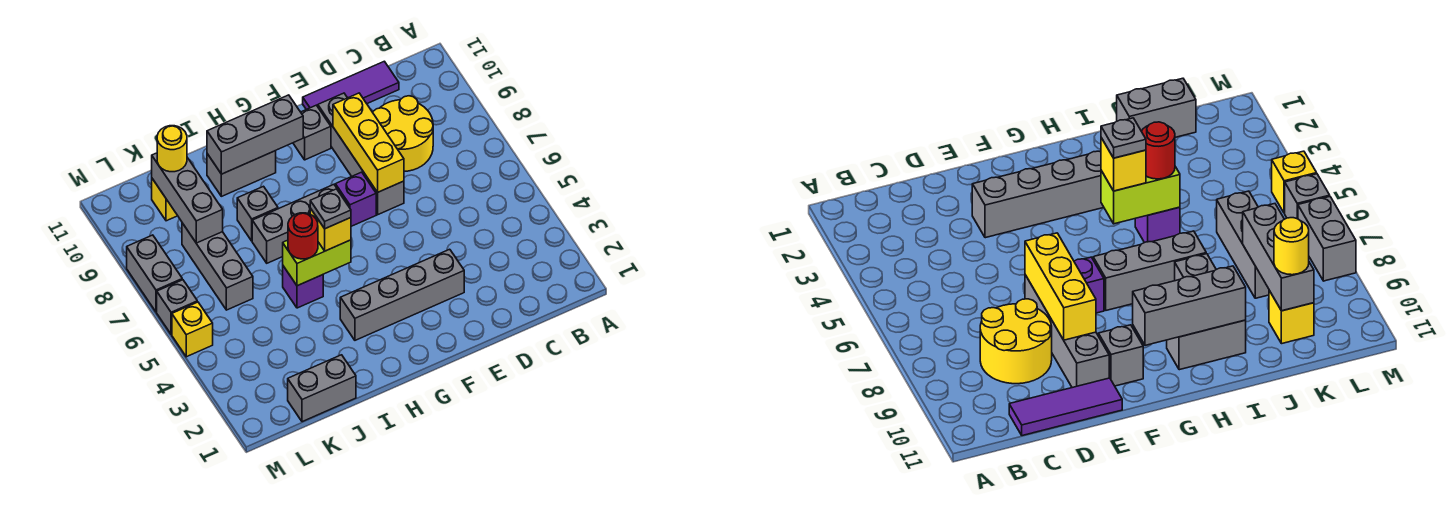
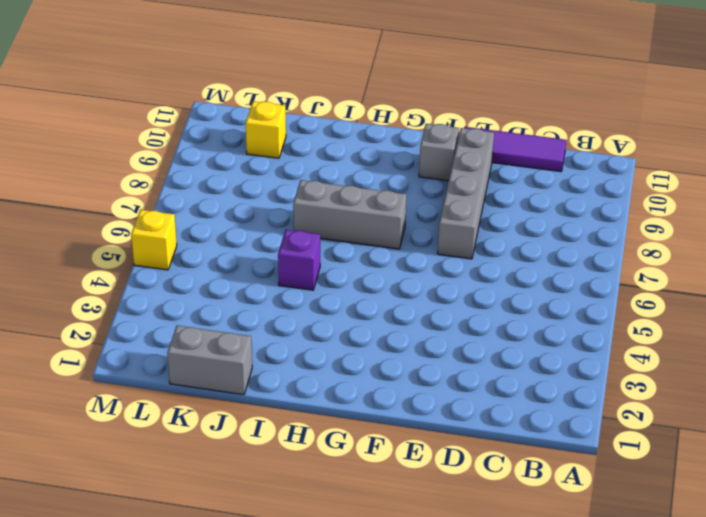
none -> yellow 2x2 round brick [373,96,433,171]
none -> grey 1x4 brick [340,249,464,340]
none -> purple 1x1 brick [335,172,376,226]

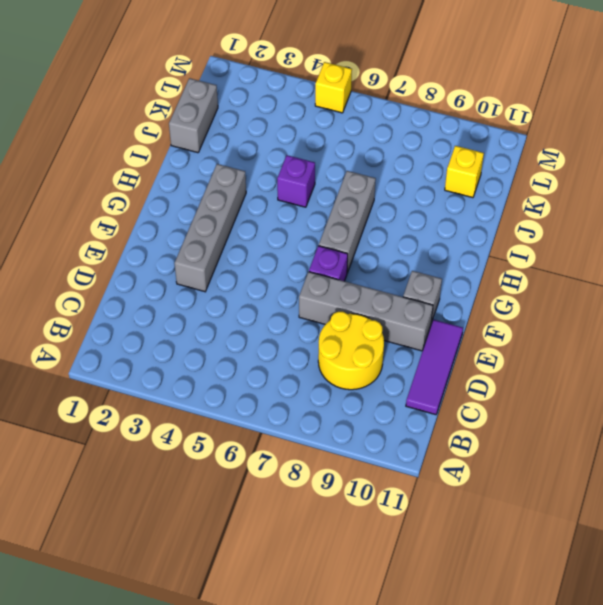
none -> grey 1x2 brick [207,151,276,196]
none -> grey 1x1 brick [237,186,278,241]
none -> grey 1x3 brick [182,223,253,310]

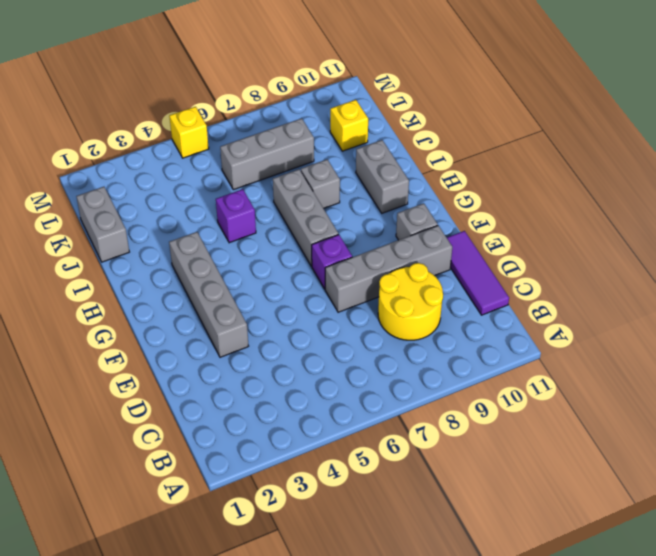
none -> grey 1x1 brick [157,280,197,334]
none -> grey 1x2 brick [127,235,182,312]
none -> yellow 1x3 brick [333,93,404,192]

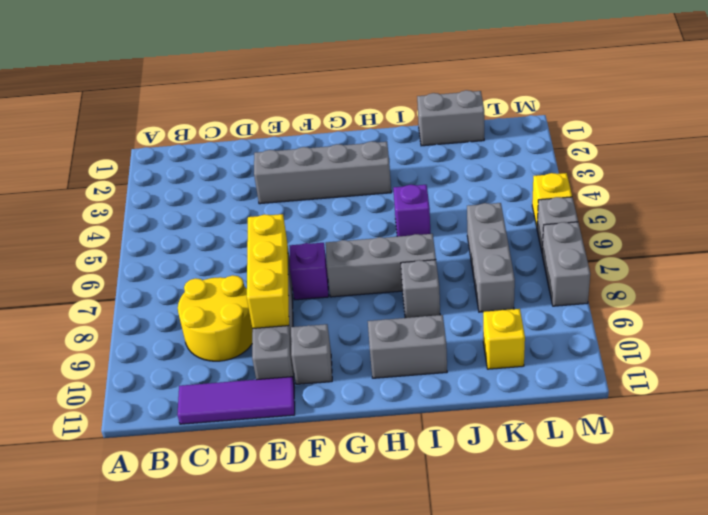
none -> grey 1x3 brick [207,95,303,174]
none -> lime 1x2 brick [283,240,351,286]
none -> grey 1x3 brick [152,153,223,243]

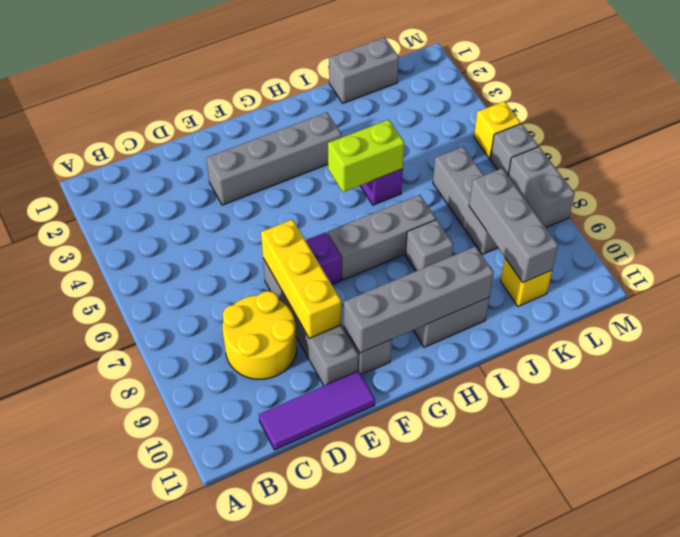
grey 1x4 brick [344,246,494,353] -> grey 1x3 brick [207,95,303,174]
none -> yellow 1x1 brick [310,208,351,251]
none -> red 1x1 round brick [288,213,318,259]
none -> yellow 1x1 round brick [157,126,187,172]

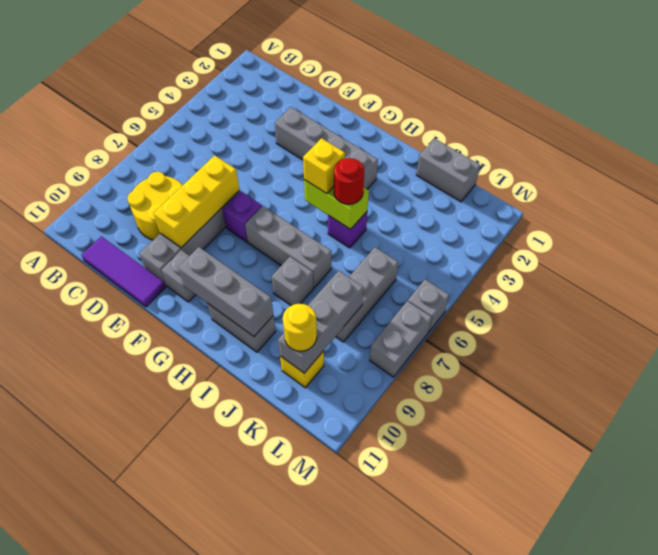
none -> yellow 1x1 brick [172,302,213,357]
none -> grey 1x1 plate [310,189,351,229]

